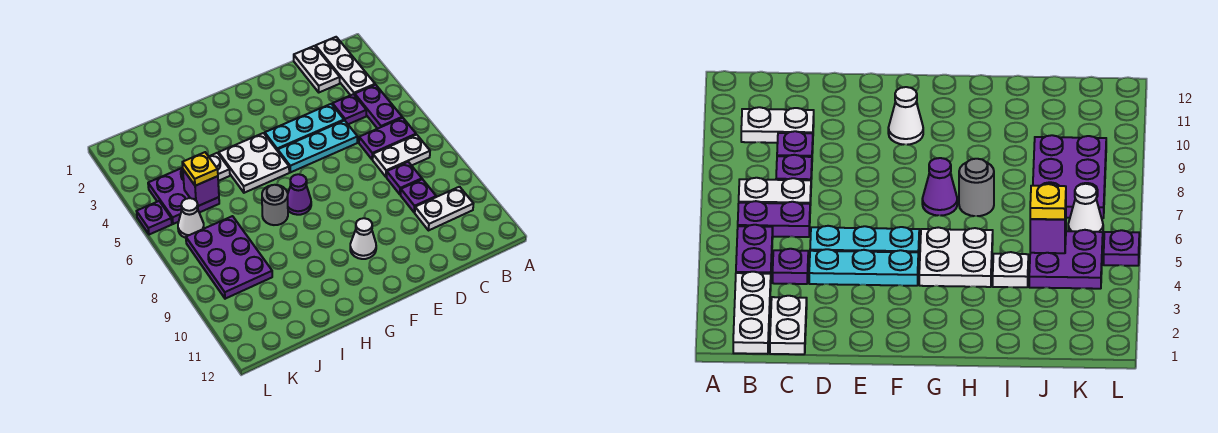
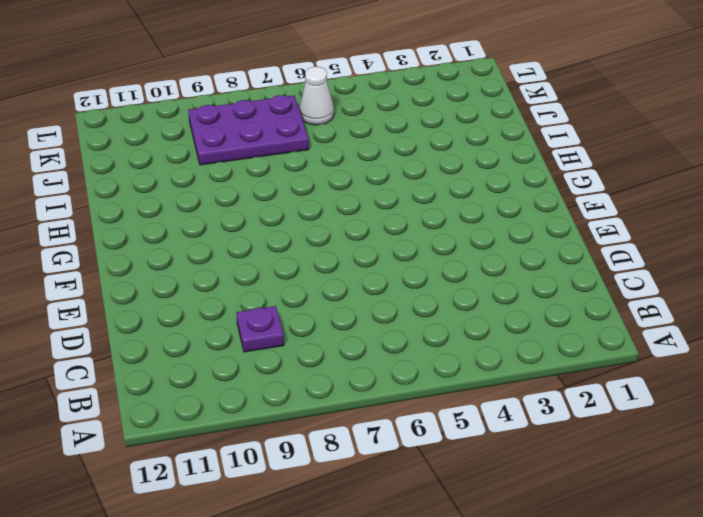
none -> white 1x3 plate [316,37,375,95]
none -> purple 1x2 plate [355,85,402,129]
none -> purple 1x2 plate [359,118,416,160]

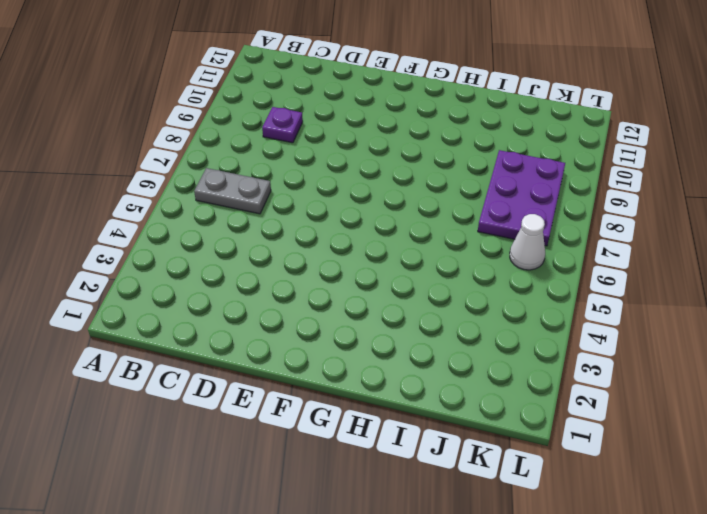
grey 1x2 plate [194,168,271,214] -> purple 1x2 plate [359,118,416,160]
none -> white 1x3 plate [316,37,375,95]
none -> purple 1x2 plate [355,85,402,129]
none -> white 1x2 plate [373,135,430,177]

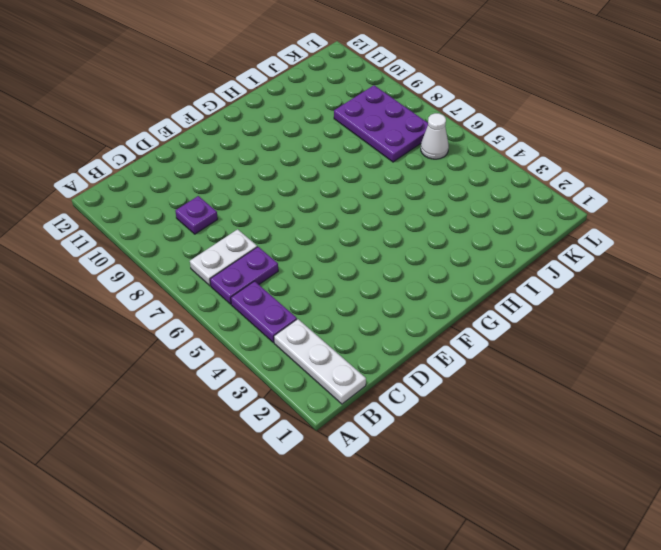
none -> white 1x2 plate [415,187,473,230]
none -> white 1x2 plate [294,46,340,92]
none -> purple 1x1 plate [332,94,366,124]

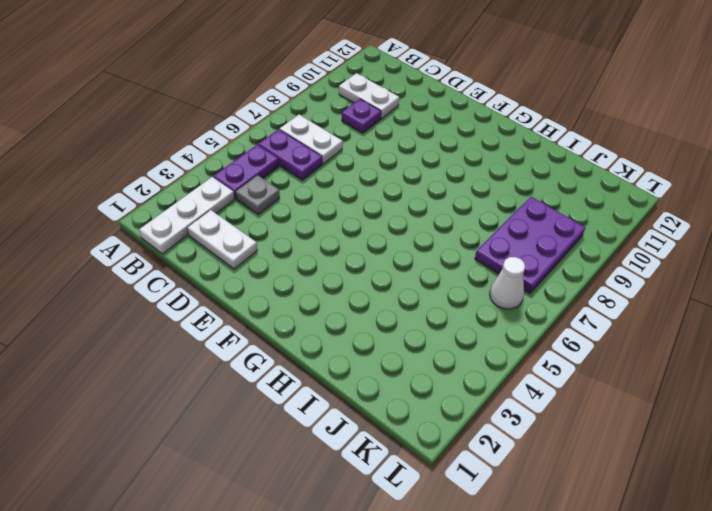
white 1x2 plate [187,210,257,269] -> white 1x2 plate turned to [294,46,340,92]
grey 1x1 plate [236,175,280,214] -> purple 1x1 plate [332,94,366,124]
none -> purple 1x1 plate [387,162,422,194]
none -> cyan 1x3 plate [265,104,344,151]
none -> cyan 1x3 plate [278,120,358,172]

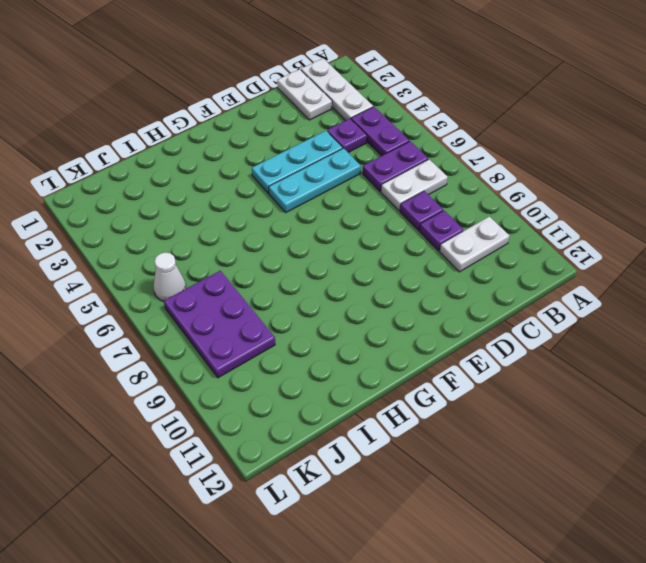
none -> white 1x1 cone [350,218,376,259]
none -> white 2x2 plate [219,133,289,193]
none -> purple 1x1 cone [288,174,311,215]

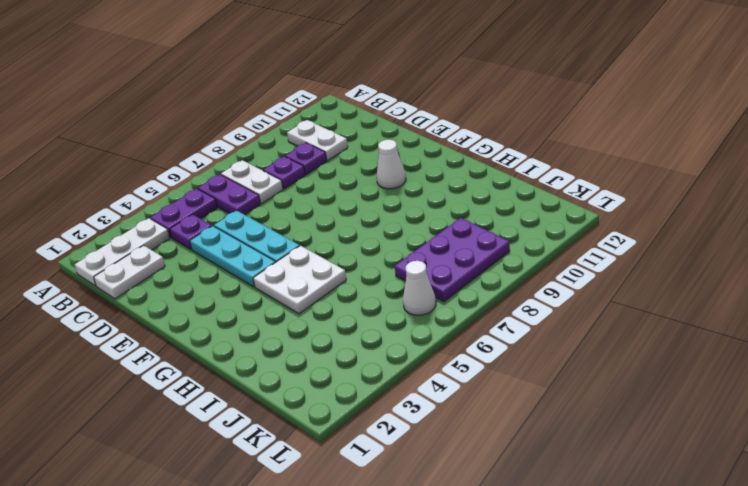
none -> purple 1x1 cone [288,174,311,215]
none -> grey 1x1 round brick [262,185,288,225]
none -> white 1x1 plate [209,153,230,181]

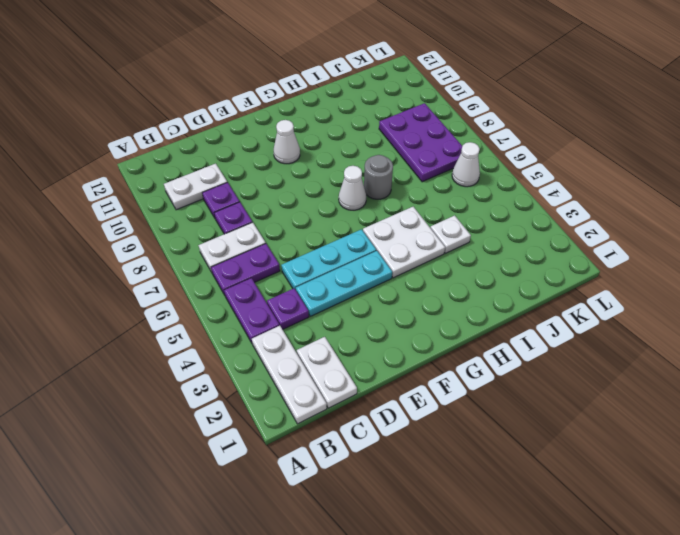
white 1x1 cone [339,166,366,210] -> purple 1x1 cone [288,174,311,215]
none -> purple 2x2 plate [148,168,219,224]
none -> purple 1x1 plate [137,201,172,235]
none -> purple 1x1 brick [183,170,219,206]

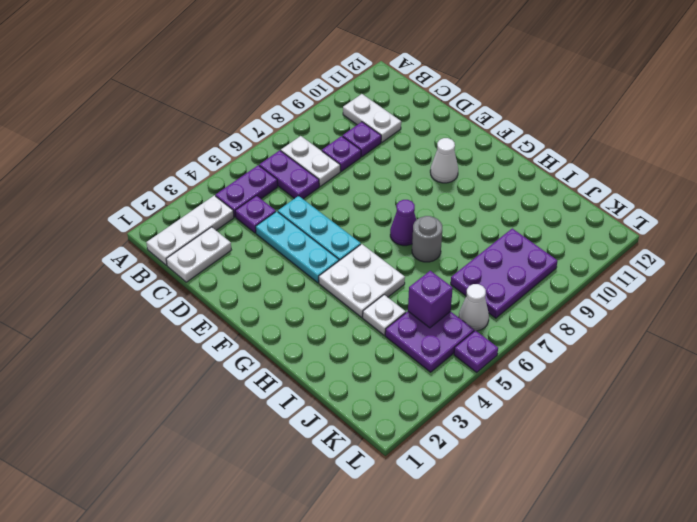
none -> yellow 1x1 plate [182,152,218,186]

